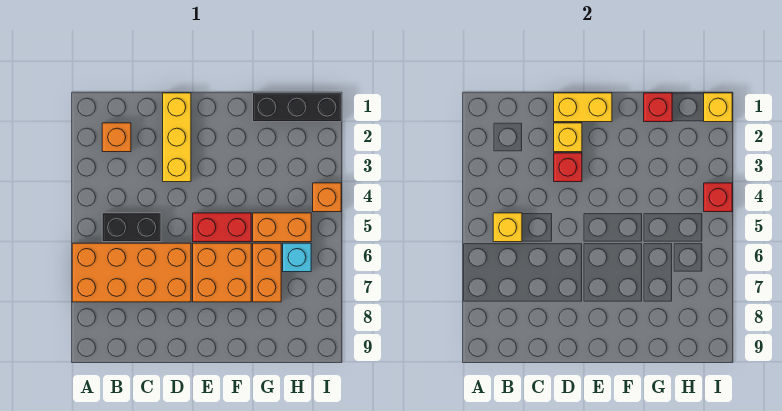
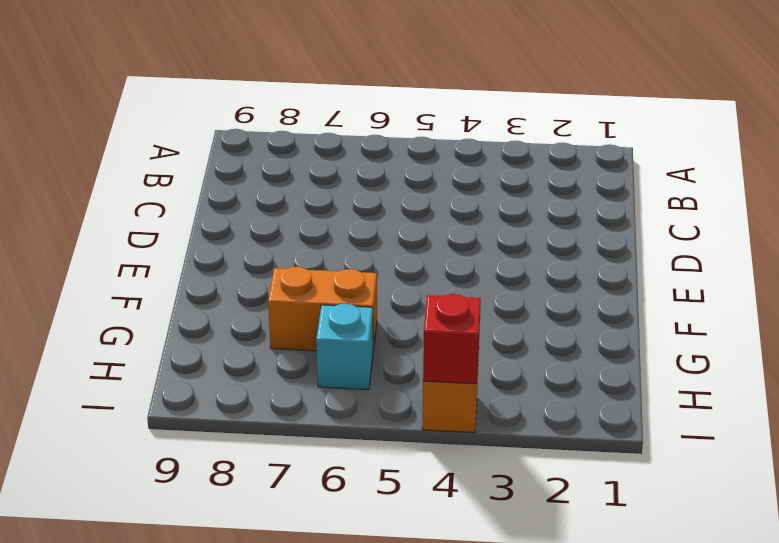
none -> orange 2x4 brick [72,243,191,302]
none -> orange 1x1 brick [102,123,131,152]
none -> black 1x2 brick [102,213,161,242]

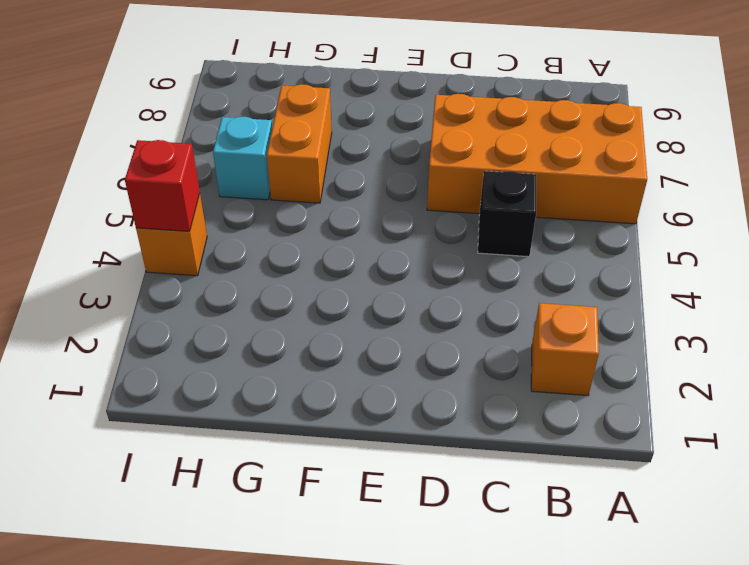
black 1x1 brick [478,171,536,257] -> black 1x2 brick [102,213,161,242]
none -> yellow 1x3 brick [163,93,191,182]
none -> red 1x2 brick [193,213,251,242]
none -> orange 2x2 brick [193,243,251,302]

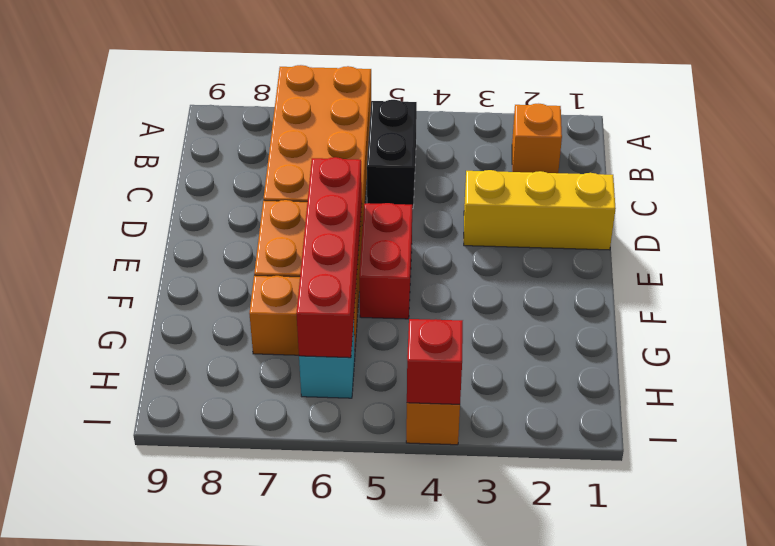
red 1x4 brick [296,157,362,358] -> none
none -> black 1x3 brick [253,93,341,122]
none -> orange 1x2 brick [253,213,311,242]
none -> yellow 1x1 brick [493,213,522,242]

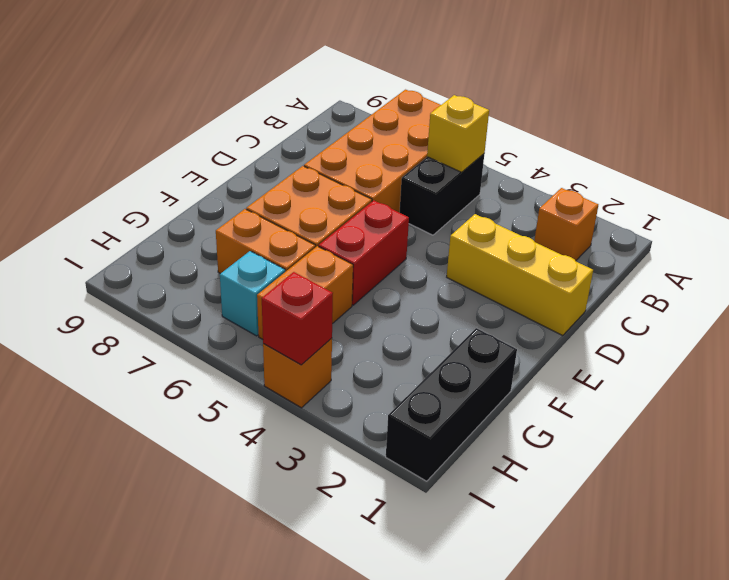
none -> yellow 1x2 brick [554,93,612,122]
none -> yellow 1x1 brick [554,123,582,152]
none -> red 1x1 brick [554,153,582,182]

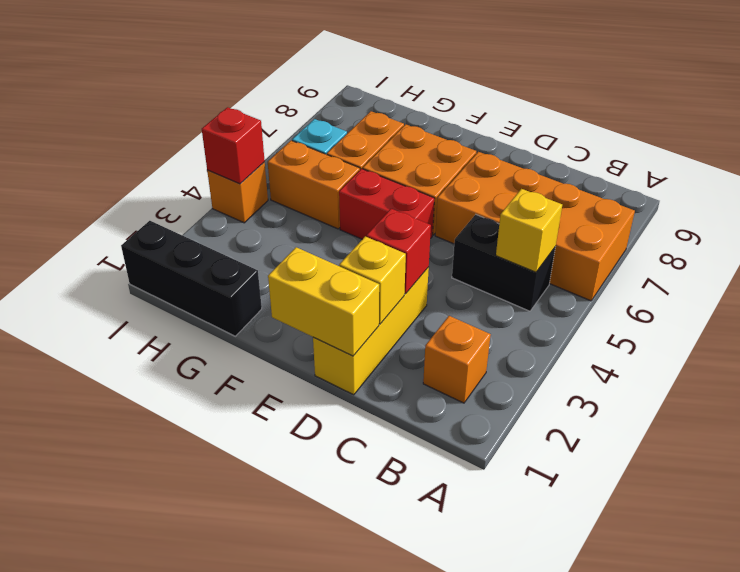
none -> red 1x1 brick [644,93,672,122]
none -> yellow 1x1 brick [704,93,732,122]

